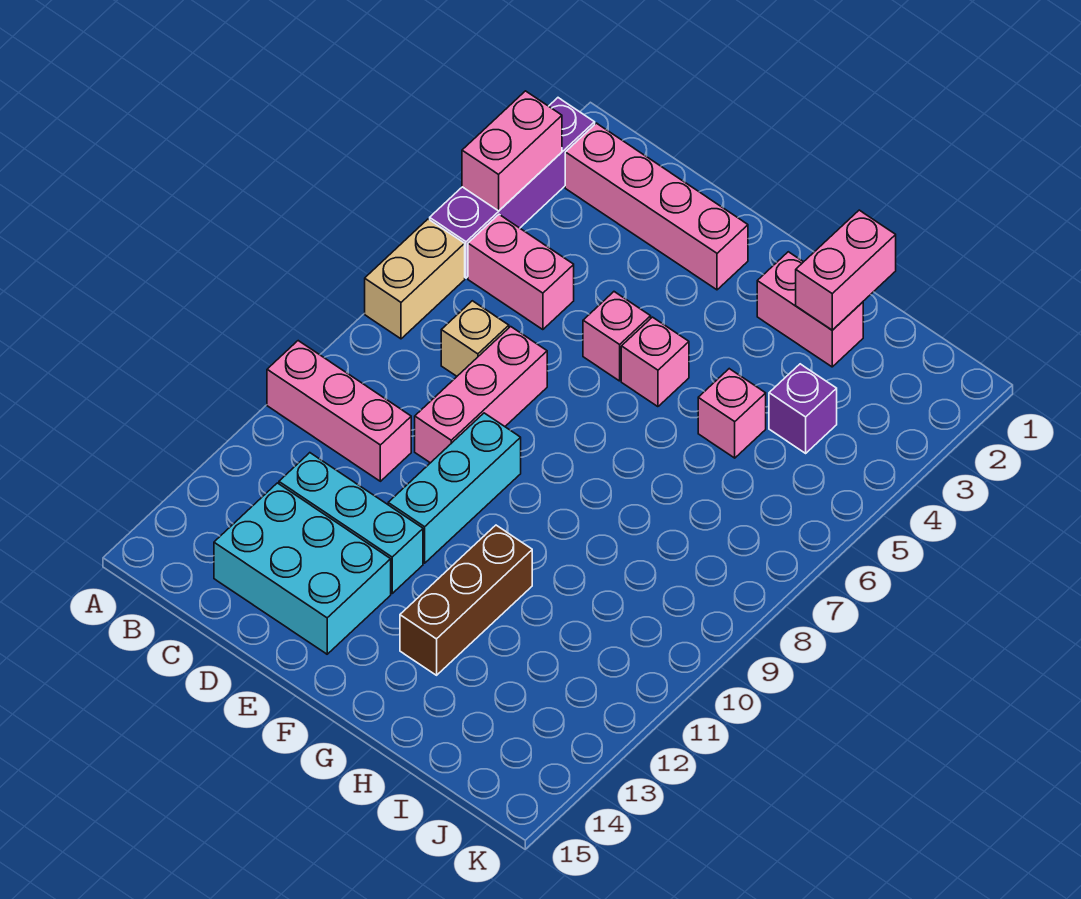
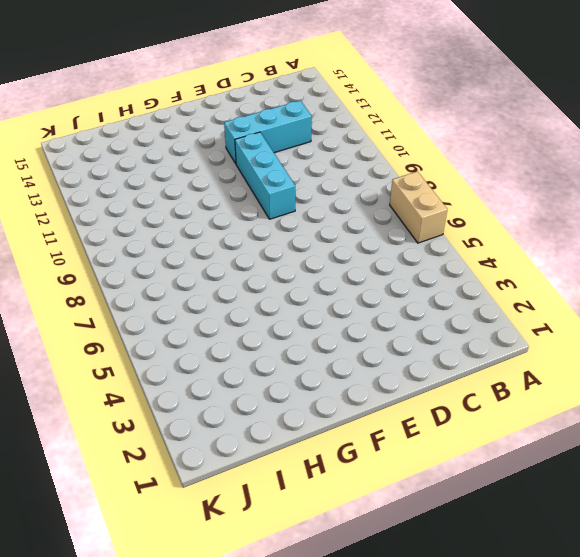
none -> purple 1x4 brick [430,98,595,278]
none -> pink 1x3 brick [267,341,411,481]
none -> pink 1x4 brick [565,123,748,290]

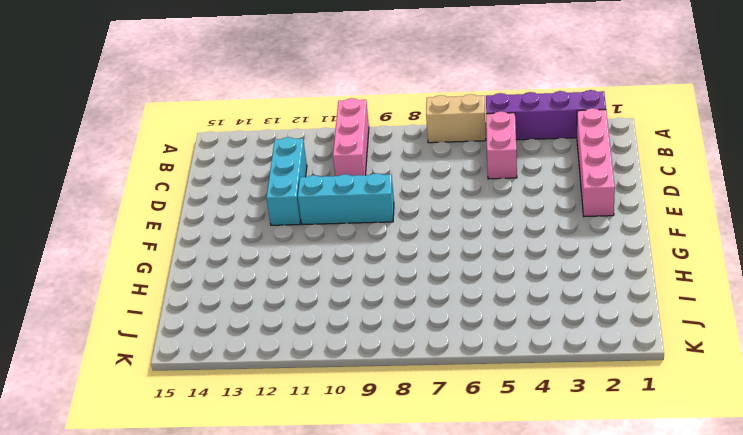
none -> tan 1x1 brick [441,301,509,376]
none -> cyan 2x3 brick [214,483,391,654]
none -> pink 1x3 brick [415,327,547,463]

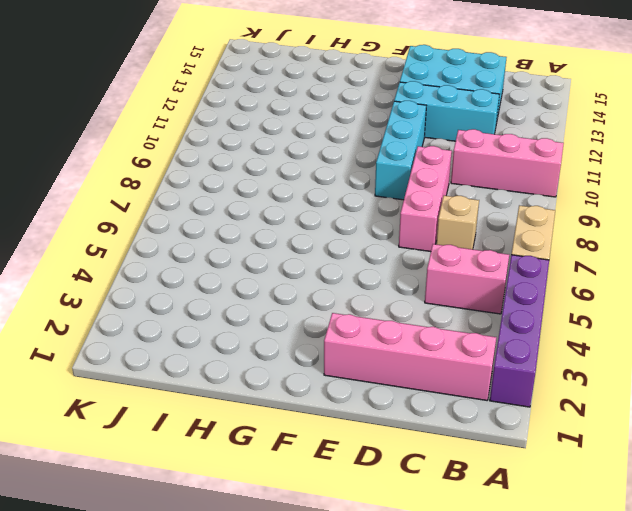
none -> pink 1x1 brick [583,292,651,381]
none -> pink 1x1 brick [621,317,689,407]
none -> pink 1x2 brick [757,252,863,367]

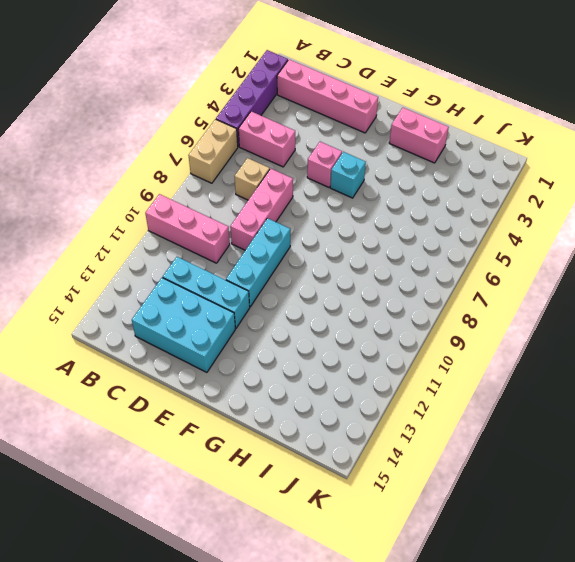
cyan 1x1 brick [330,152,366,198] -> pink 1x1 brick [621,317,689,407]
none -> brown 1x3 brick [400,525,532,675]
none -> pink 1x1 brick [698,369,766,458]
none -> purple 1x1 brick [769,364,837,453]

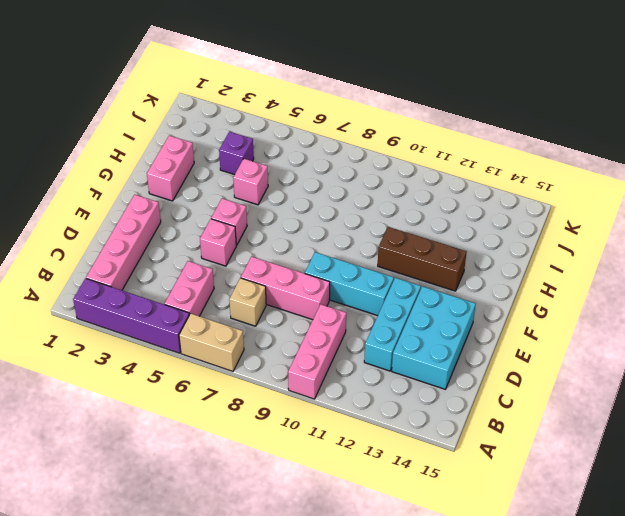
none -> pink 1x2 brick [462,91,562,211]
none -> pink 1x2 brick [796,210,896,330]

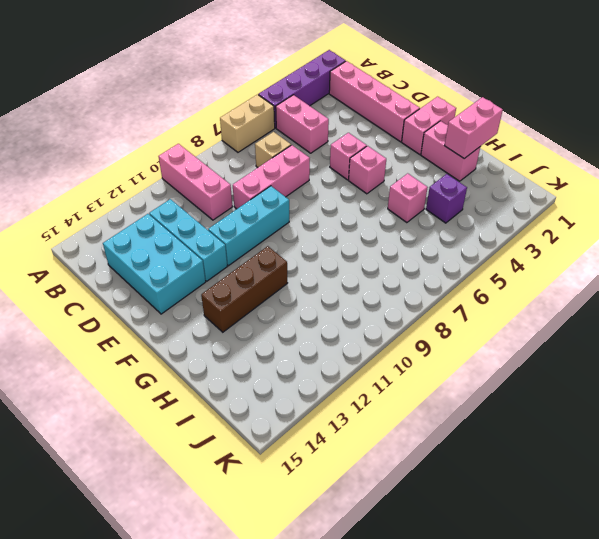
pink 1x2 brick [402,97,456,155] -> pink 1x2 brick moved to [462,91,562,211]

